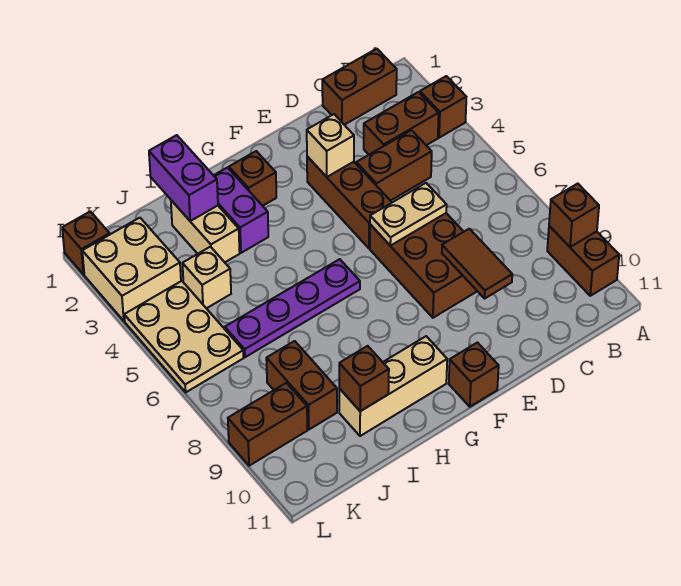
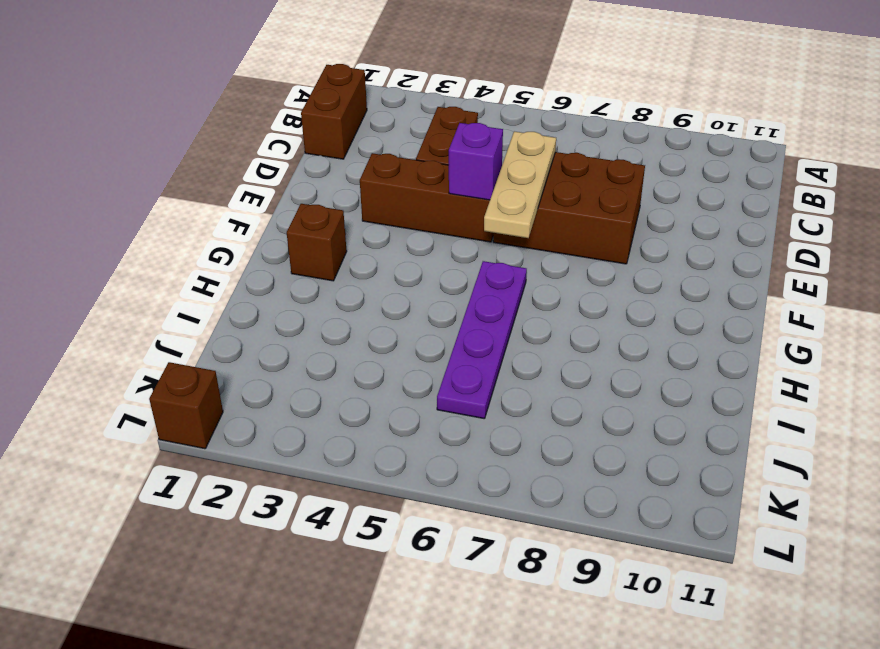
tan 1x3 plate [484,131,556,238] -> tan 1x2 plate [370,183,447,246]
purple 1x1 brick [449,123,503,200] -> none
none -> brown 1x1 brick [420,76,466,138]
none -> brown 1x2 brick [547,226,619,296]
none -> brown 1x2 brick [364,92,439,154]

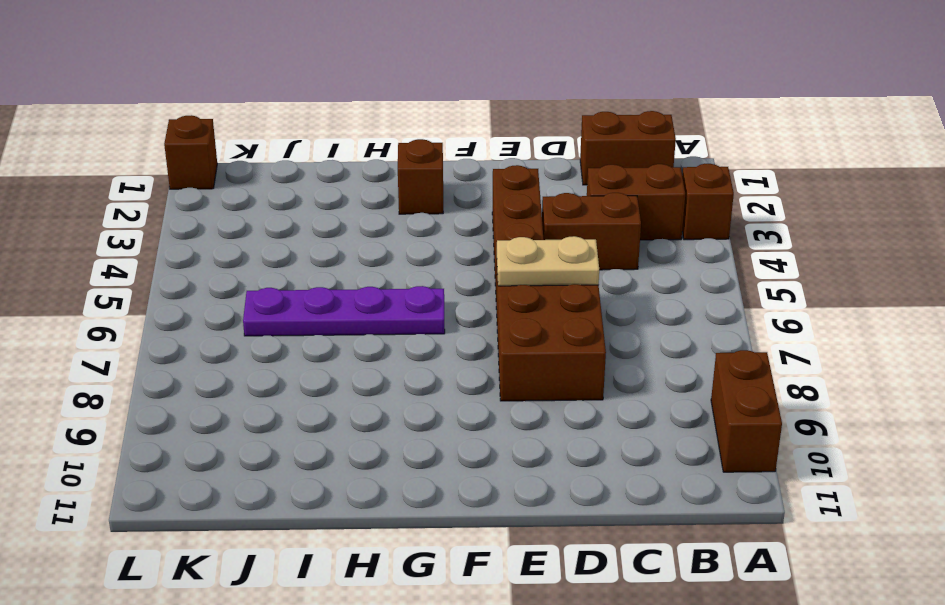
none -> brown 1x1 brick [449,343,499,407]
none -> tan 1x3 brick [339,336,447,436]
none -> purple 1x2 brick [214,168,268,253]

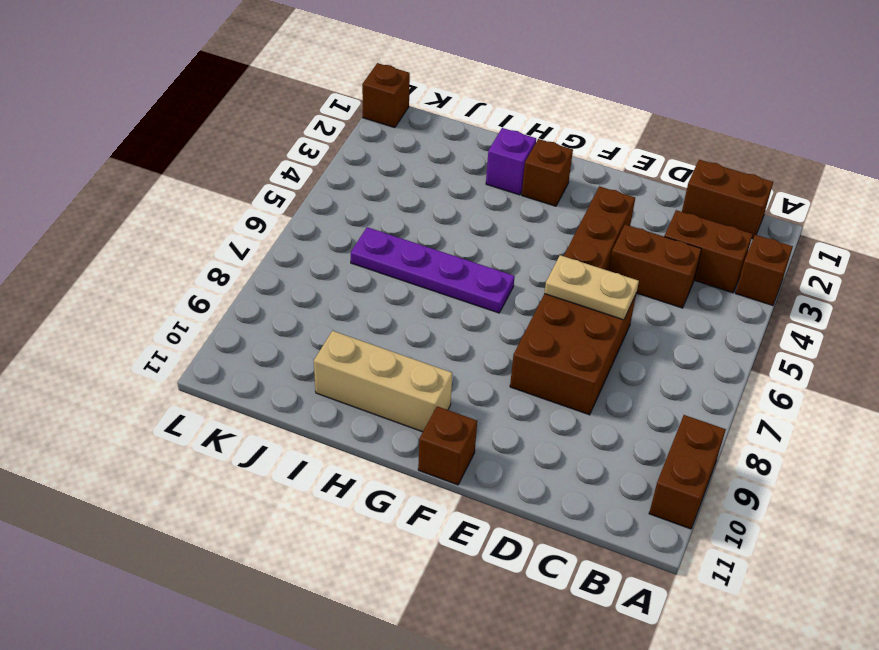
purple 1x1 brick [486,128,536,195] -> purple 1x2 brick [214,168,268,253]
none -> tan 1x2 brick [171,200,240,262]
none -> tan 1x1 brick [182,247,231,308]
none -> brown 1x2 brick [266,341,337,429]

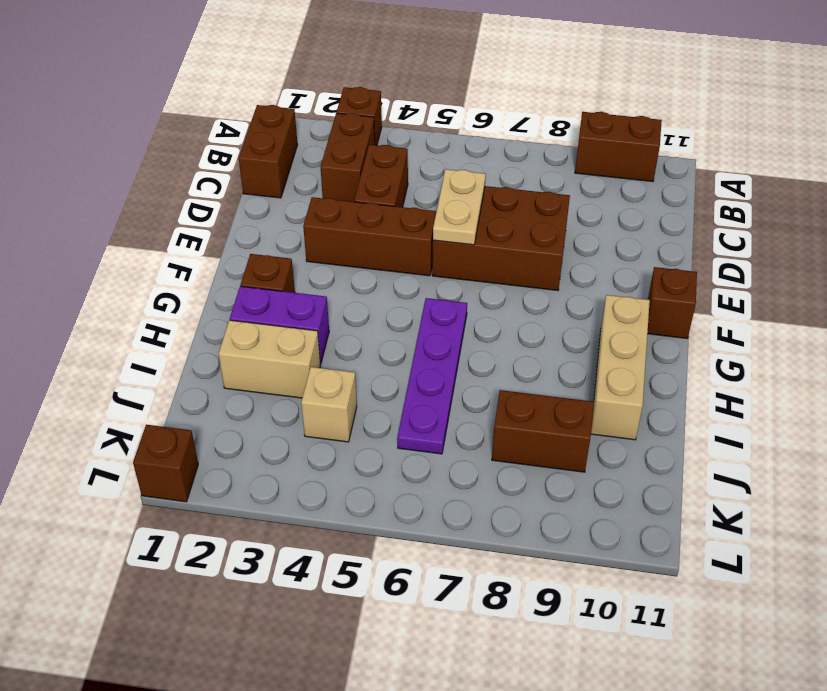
none -> tan 2x2 brick [82,218,181,321]
none -> tan 2x3 plate [124,281,244,392]
none -> brown 1x2 brick [228,383,307,466]

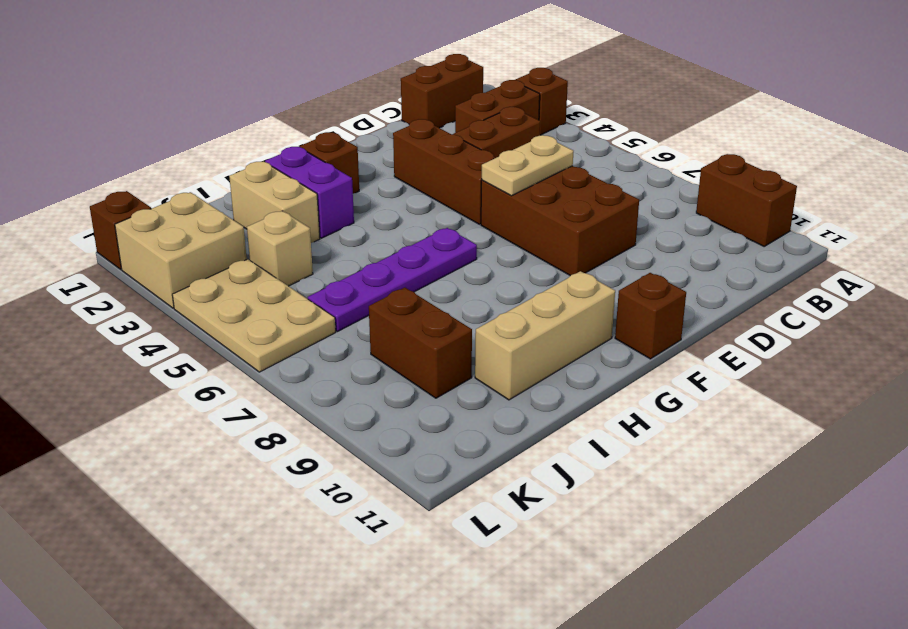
none -> brown 1x2 brick [228,383,307,466]
none -> brown 1x1 brick [549,184,599,247]
none -> brown 1x2 tile [442,229,512,298]

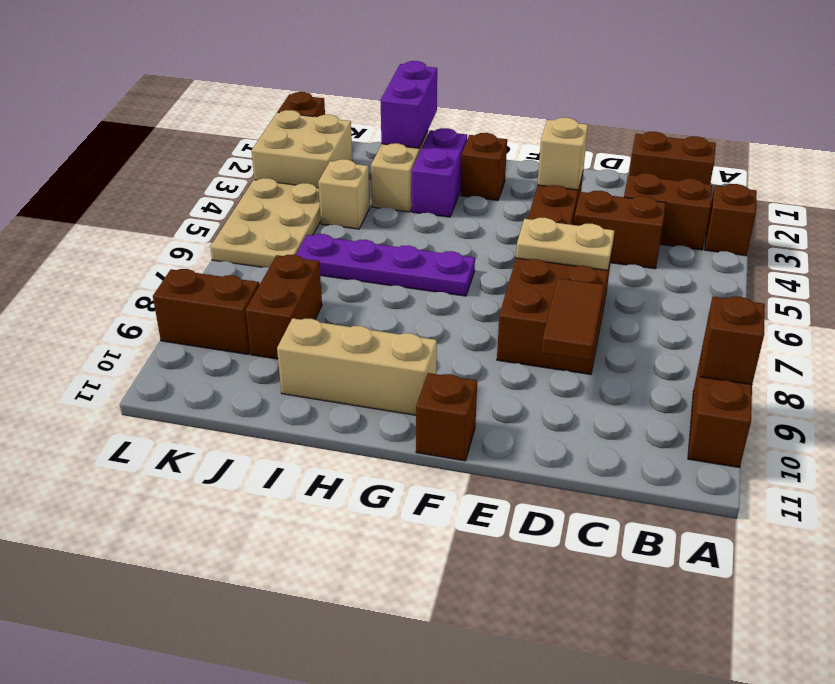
none -> brown 1x1 brick [339,346,389,411]

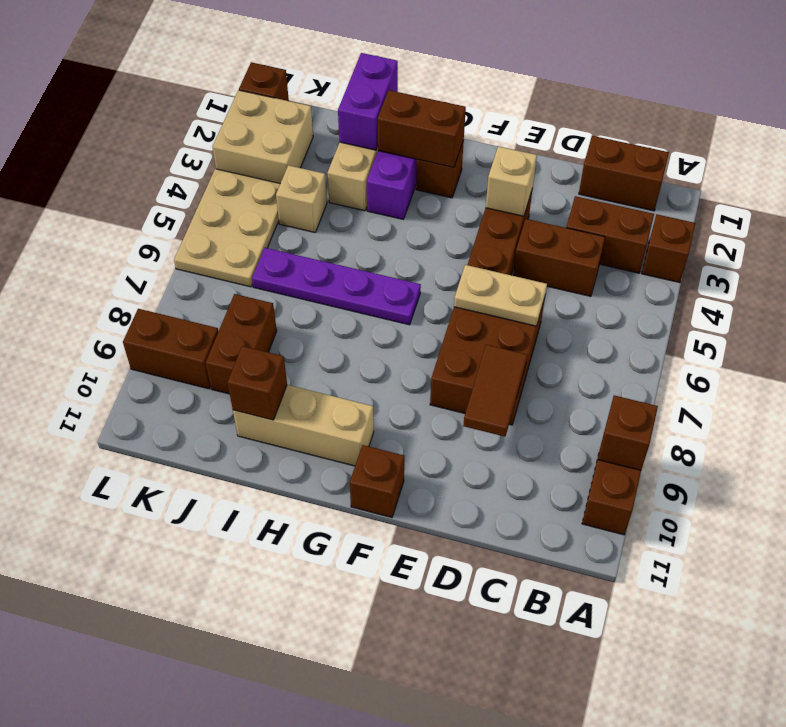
brown 1x2 brick [378,90,466,167] -> none

